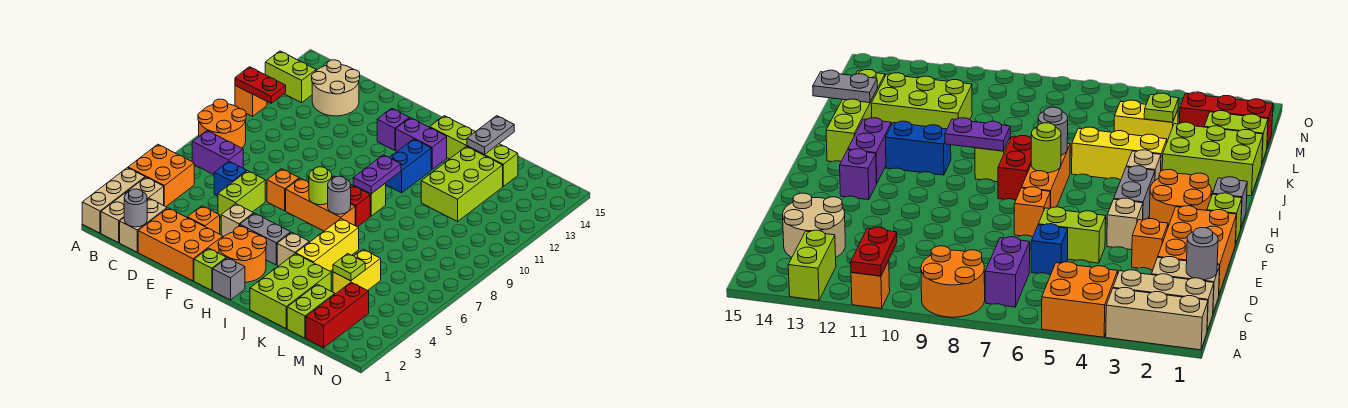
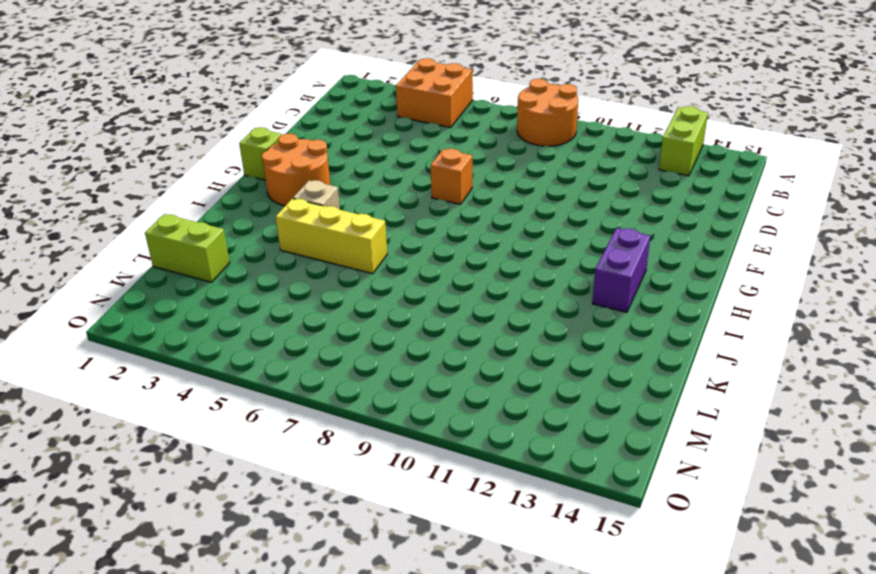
none -> tan 1x3 brick [82,168,145,233]
none -> orange 1x1 brick [235,86,267,116]
none -> tan 1x3 brick [101,177,164,243]
none -> purple 1x2 brick [192,131,243,175]

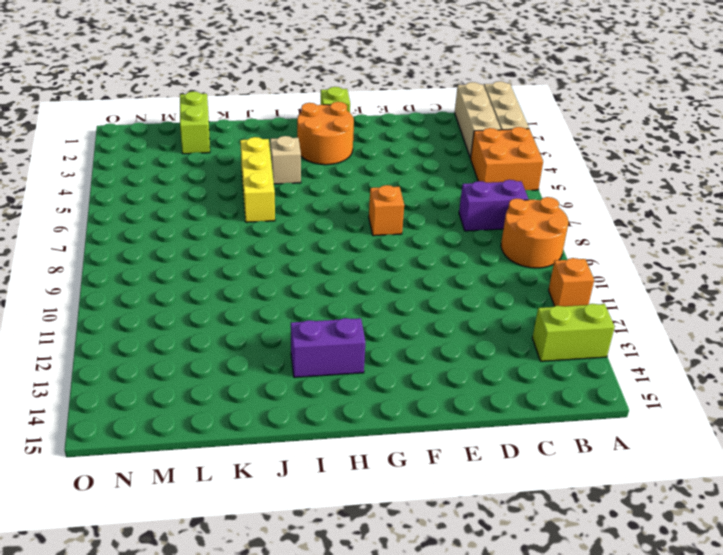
none -> tan 1x2 brick [120,198,167,252]
none -> tan 2x2 round brick [312,60,360,116]
none -> orange 2x3 brick [138,208,223,281]
none -> blue 1x1 brick [214,161,247,196]

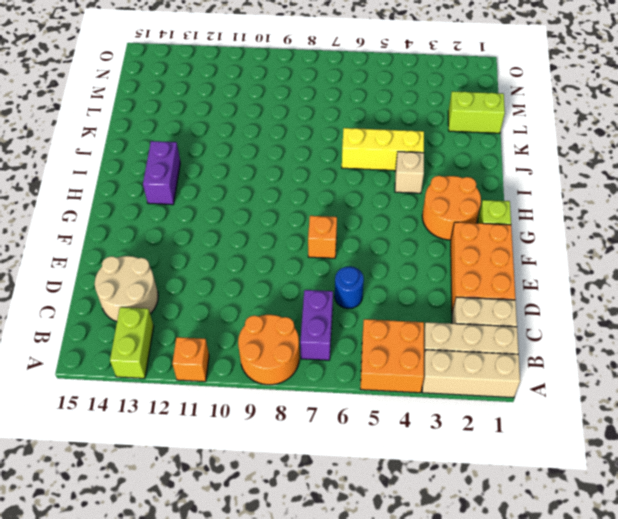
blue 1x1 round brick [335,266,364,309] -> blue 1x1 brick [214,161,247,196]
none -> orange 1x1 brick [187,206,220,234]
none -> lime 1x2 brick [218,171,265,217]
none -> tan 1x1 brick [221,204,254,237]
none -> grey 1x2 brick [240,213,291,265]

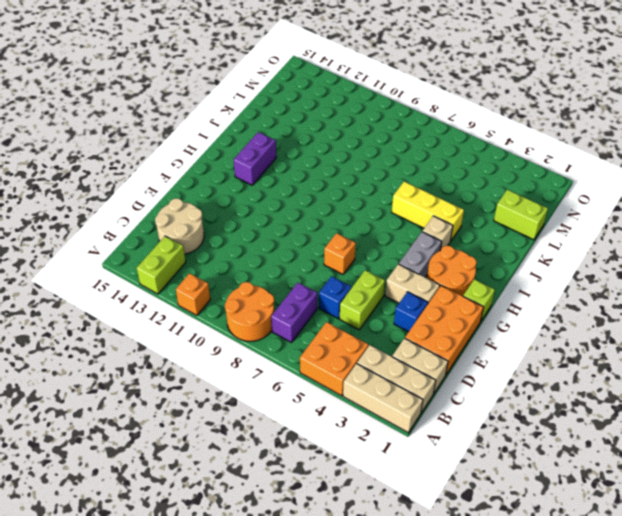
lime 1x2 brick [340,270,385,329] -> lime 1x2 brick turned to [218,171,265,217]
blue 1x1 brick [394,292,428,332] -> orange 1x1 brick [187,206,220,234]
tan 1x2 brick [385,264,440,303] -> tan 1x1 brick [221,204,254,237]
none -> orange 1x3 brick [286,178,355,231]
none -> purple 1x1 brick [377,108,409,150]
none -> grey 1x1 brick [213,258,245,300]
none -> red 1x2 brick [332,176,370,227]

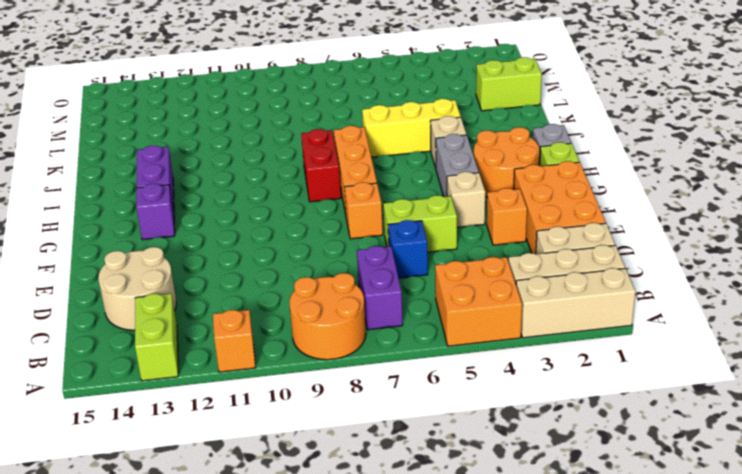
none -> lime 1x1 brick [353,183,386,216]
none -> blue 1x2 brick [386,139,431,193]
none -> lime 1x4 brick [430,116,518,186]
none -> lime 2x3 brick [250,254,331,329]

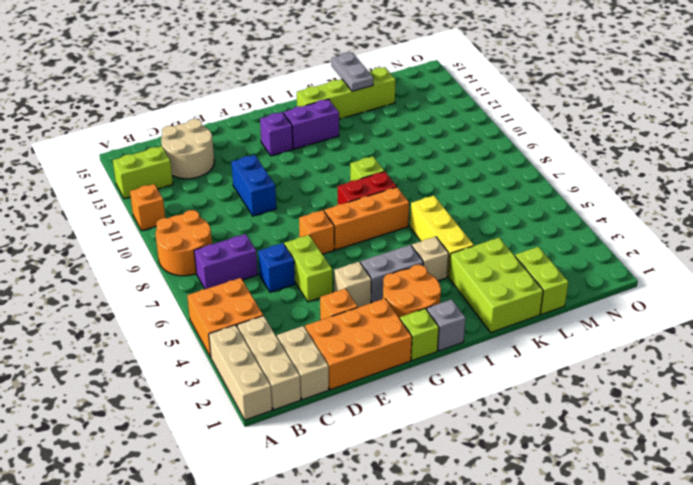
blue 1x2 brick [231,155,276,216] -> blue 1x2 brick moved to [386,139,431,193]
none -> lime 2x3 brick [421,146,503,221]
none -> yellow 1x2 brick [333,249,381,294]
none -> red 1x3 brick [306,282,369,348]
none -> red 1x2 plate [235,67,286,103]

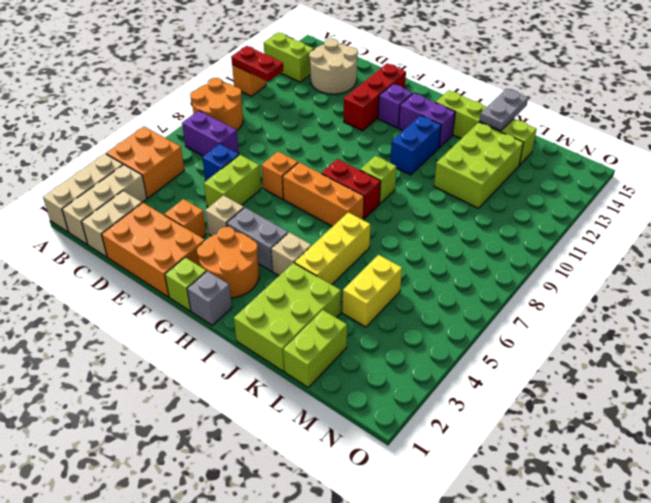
red 1x3 brick [344,63,406,131] -> red 1x3 brick moved to [306,282,369,348]
none -> grey 1x1 round brick [124,189,147,227]
none -> lime 1x1 round brick [309,167,332,205]
none -> grey 1x1 round brick [328,176,351,214]
none -> purple 1x2 plate [353,155,401,194]

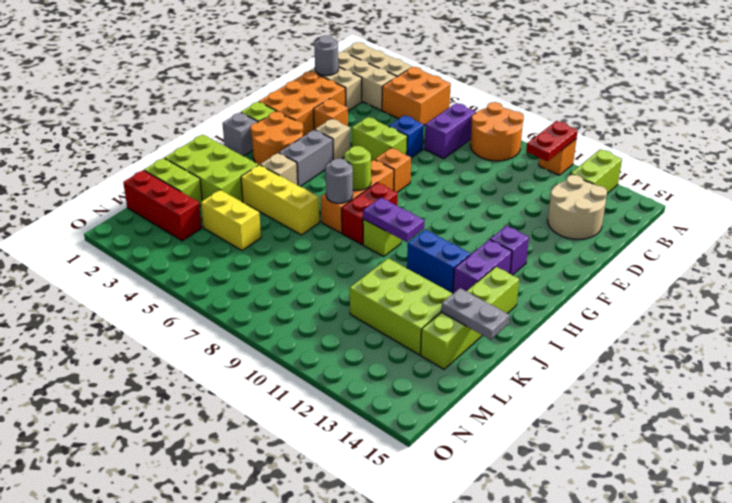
none -> lime 1x1 plate [333,253,365,281]

